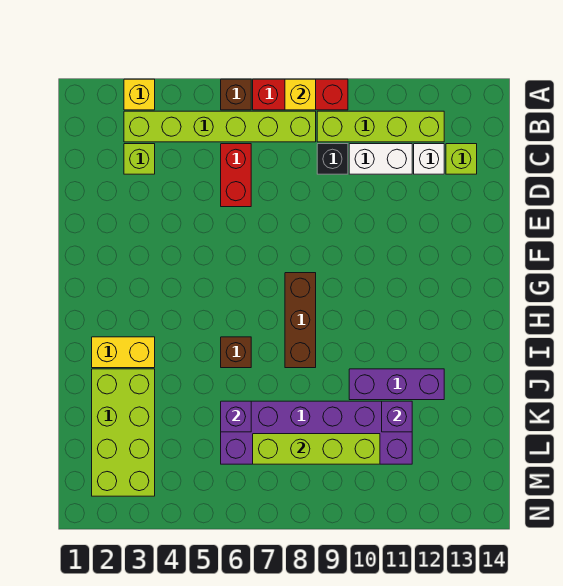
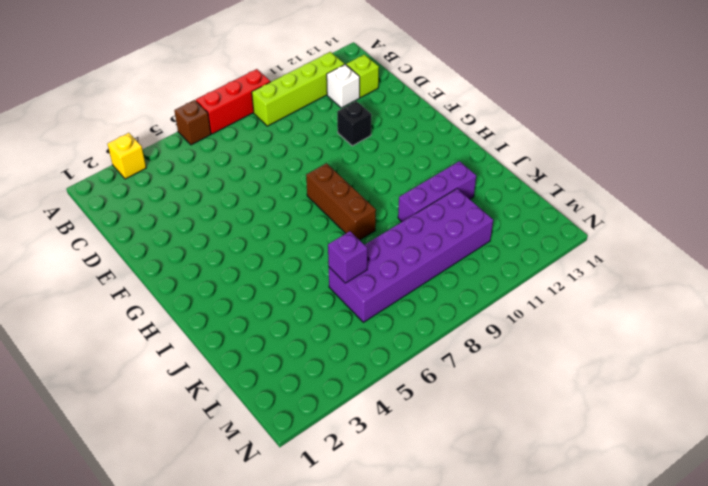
black 1x1 brick [337,101,371,146] -> black 1x1 brick moved to [317,144,348,174]
none -> lime 1x6 brick [124,111,316,142]
none -> lime 1x1 brick [124,144,155,174]
none -> red 1x2 brick [221,144,251,207]

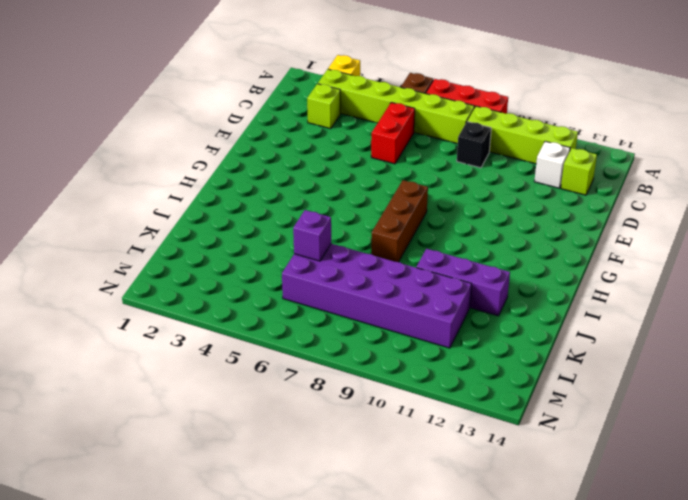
none -> white 1x2 brick [349,144,412,174]
none -> yellow 1x2 brick [92,337,155,368]
none -> brown 1x1 brick [221,337,251,368]

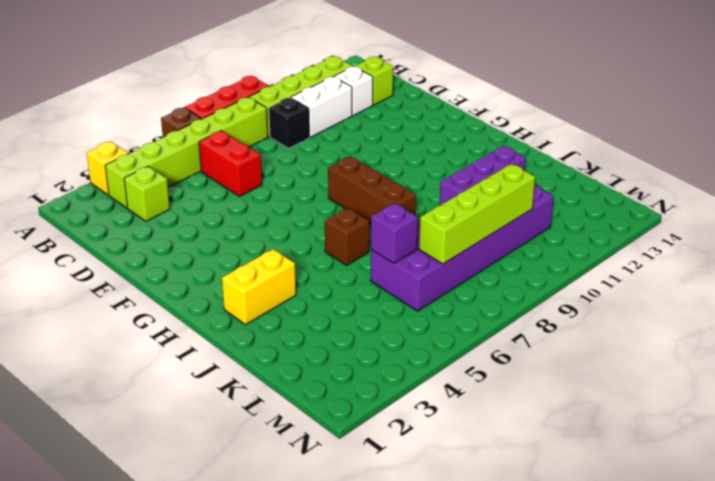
none -> lime 2x4 brick [92,369,155,496]
none -> yellow 1x1 brick [285,79,316,110]
none -> purple 1x1 brick [382,401,412,432]

